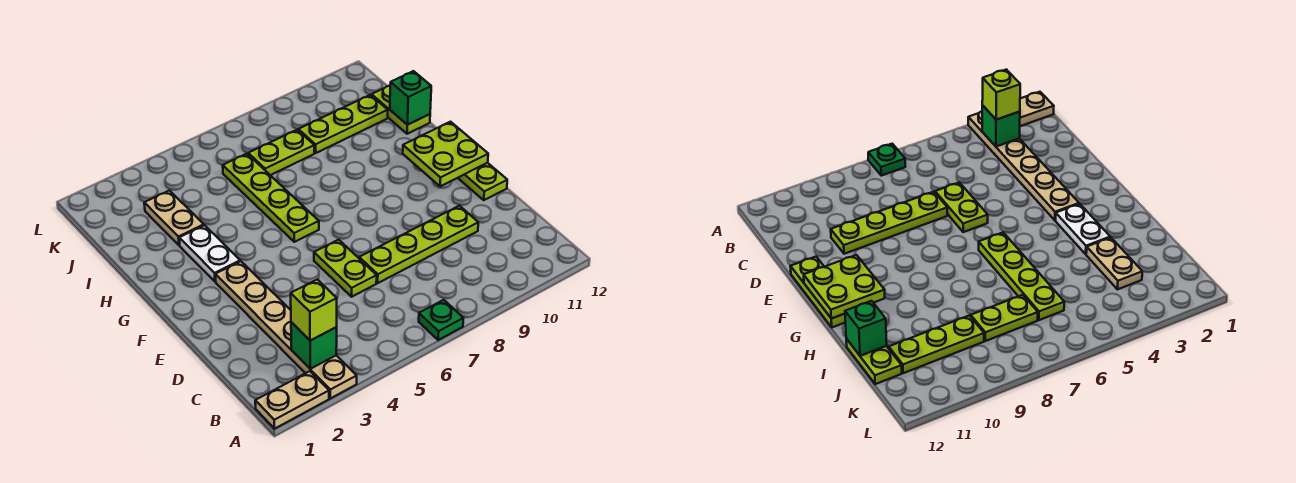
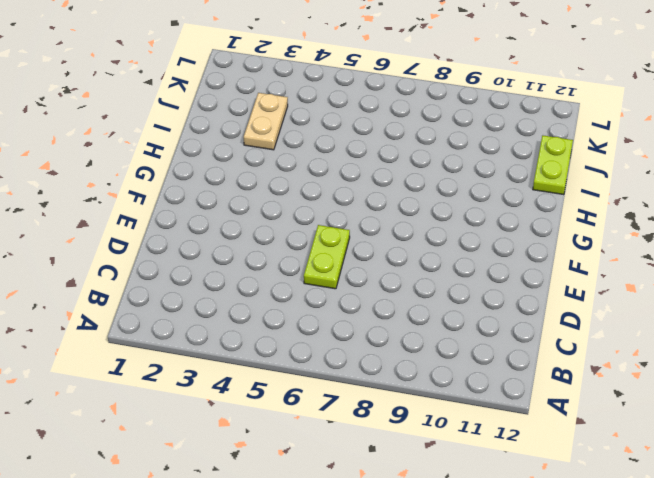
none -> tan 1x2 plate [255,371,329,429]
none -> tan 1x6 plate [215,261,357,398]
none -> green 1x1 plate [419,300,463,340]

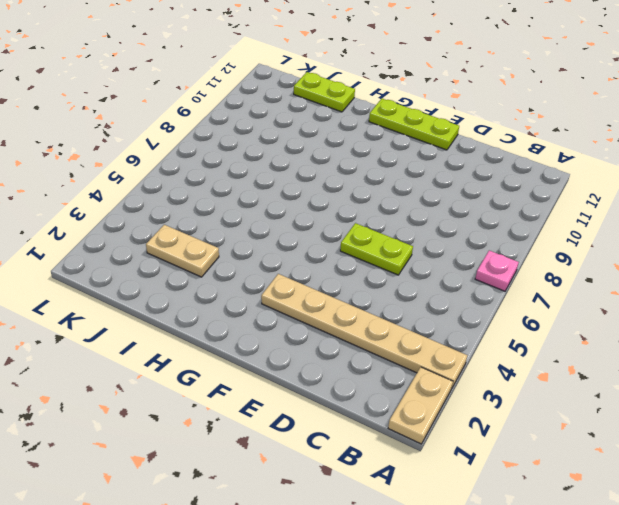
pink 1x1 plate [475,251,519,291] -> green 1x1 plate [419,300,463,340]
none -> lime 1x4 plate [359,206,478,283]
none -> white 1x2 plate [179,225,240,282]
none -> lime 1x4 plate [223,154,319,242]

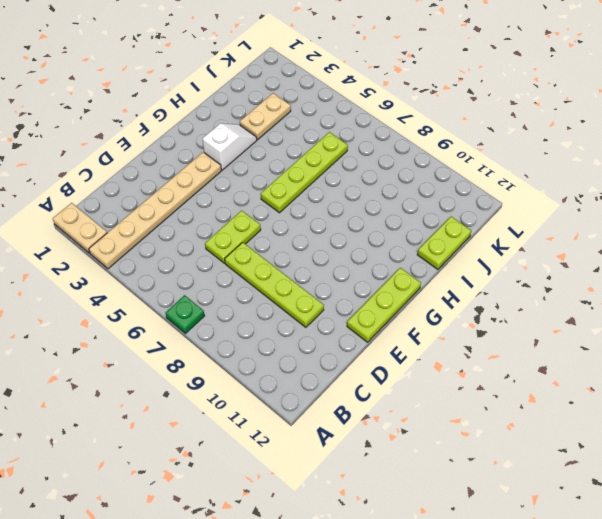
white 1x2 slope [203,123,257,170] -> white 1x2 plate [179,225,240,282]
none -> lime 1x2 plate [248,130,314,175]
none -> lime 1x3 plate [298,95,388,153]
none -> green 1x1 brick [291,322,337,369]

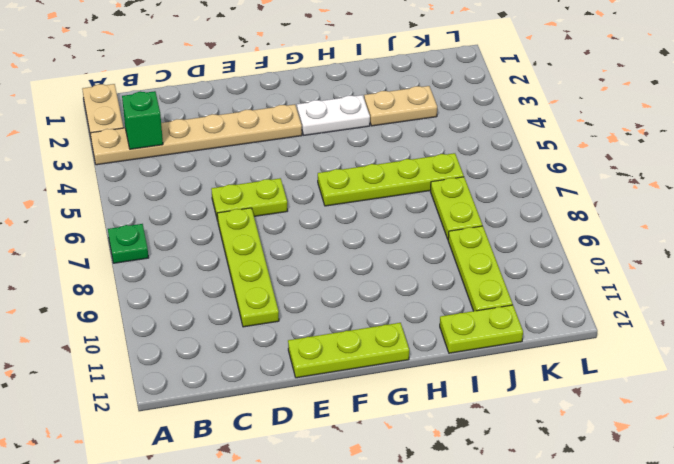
none -> lime 2x2 plate [403,122,488,186]
none -> green 1x1 brick [390,71,431,125]
none -> lime 1x1 brick [291,279,337,341]

